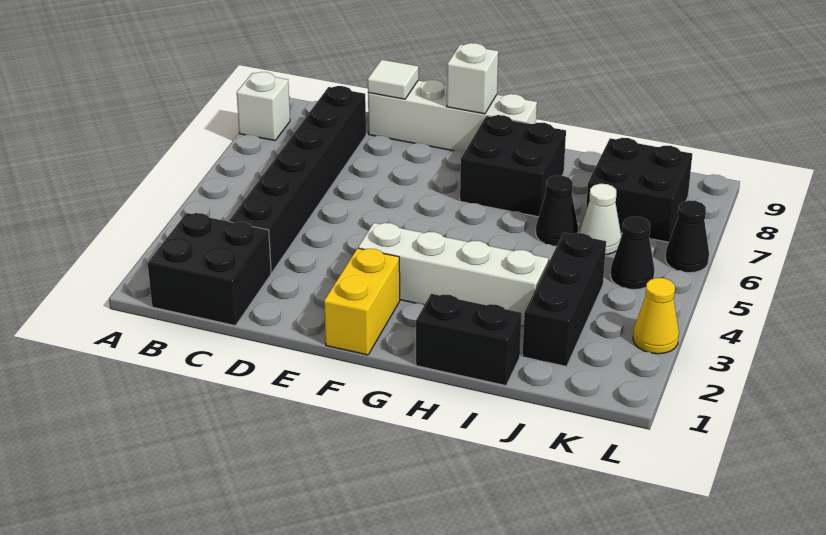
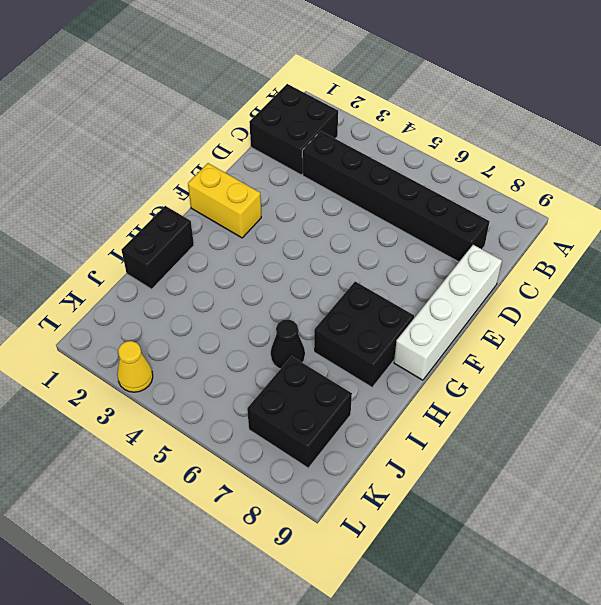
none -> white 1x1 brick [237,72,290,141]
none -> white 1x4 brick [358,223,549,326]
none -> black 1x3 brick [523,233,606,366]

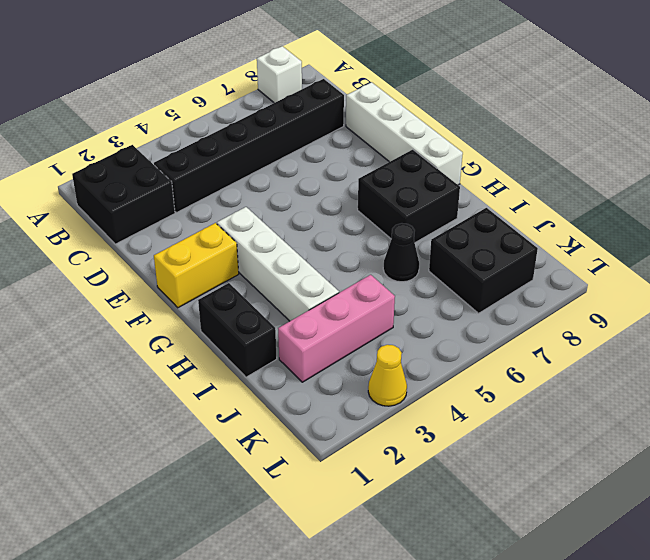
pink 1x3 brick [278,275,395,382] -> black 1x3 brick [523,233,606,366]
none -> white 1x1 cone [579,184,621,255]
none -> black 1x1 cone [610,217,654,290]
none -> black 1x1 cone [665,200,709,273]

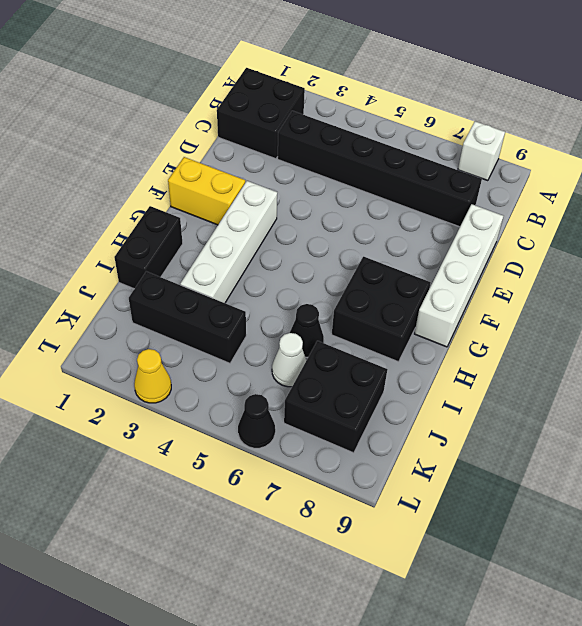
none -> black 1x1 cone [610,217,654,290]
none -> white 1x1 tile [368,60,418,99]
none -> white 1x1 brick [447,43,498,114]

